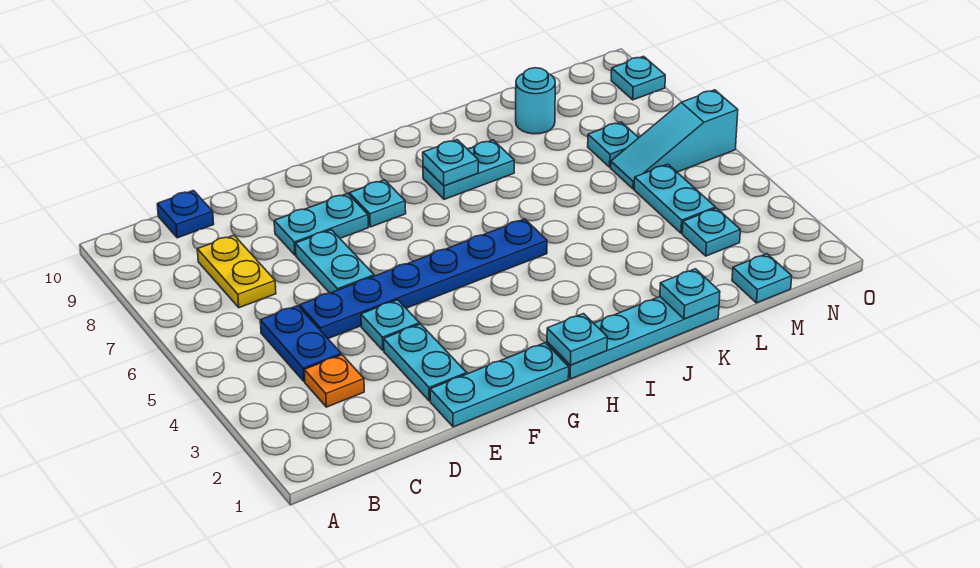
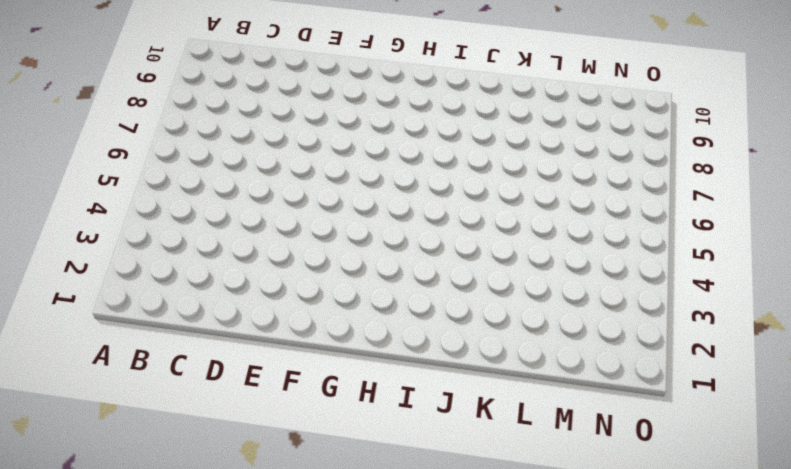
none -> orange 1x1 plate [304,355,364,407]
none -> blue 1x2 plate [260,306,341,381]
none -> yellow 1x2 plate [197,235,276,308]

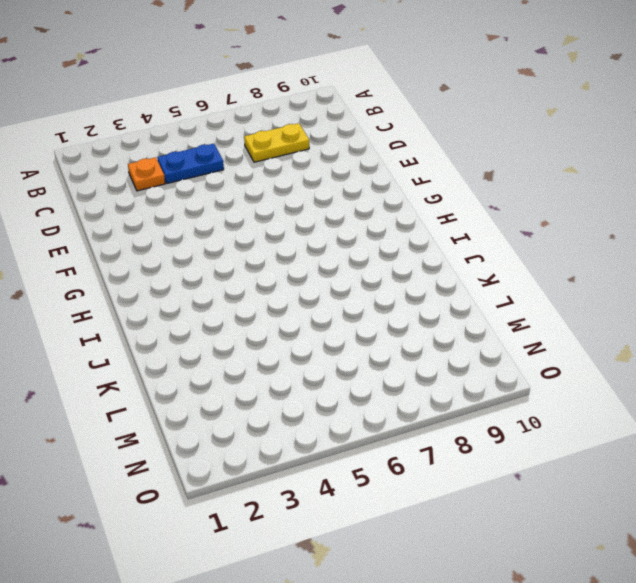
none -> blue 1x1 plate [157,190,214,238]
none -> blue 1x6 plate [300,219,547,339]
none -> cyan 1x3 plate [430,343,569,427]

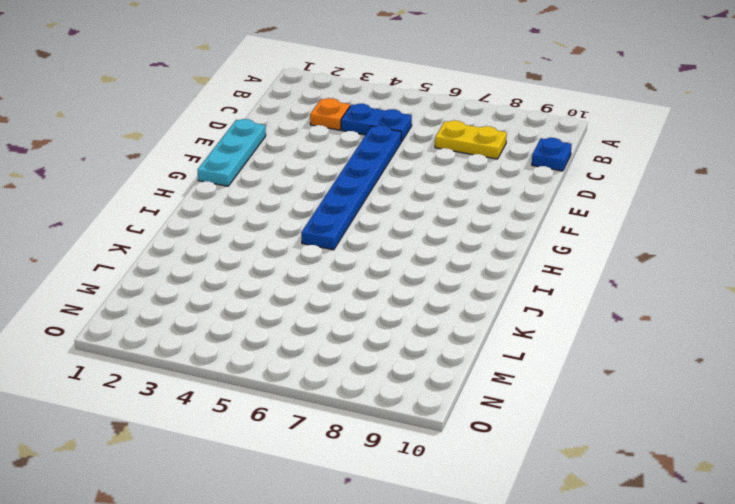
none -> cyan 1x2 plate [384,324,467,401]
none -> cyan 1x1 plate [361,300,420,350]
none -> cyan 1x2 plate [295,230,374,293]

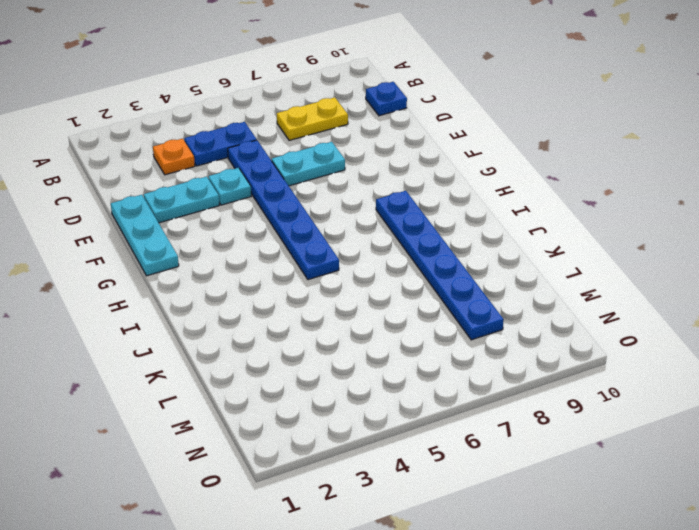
blue 1x6 plate [376,191,504,340] -> cyan 1x2 plate [423,140,514,199]
none -> cyan 1x2 plate [274,193,368,255]
none -> cyan 1x1 plate [349,180,406,227]
none -> cyan 1x4 plate [547,297,719,379]

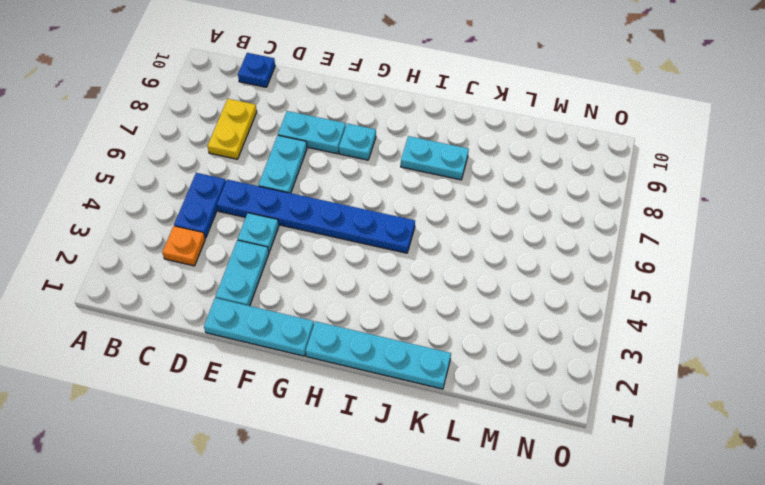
none -> cyan 1x1 round brick [516,68,555,134]
none -> cyan 1x1 plate [732,254,792,303]
none -> cyan 1x1 plate [682,208,740,256]

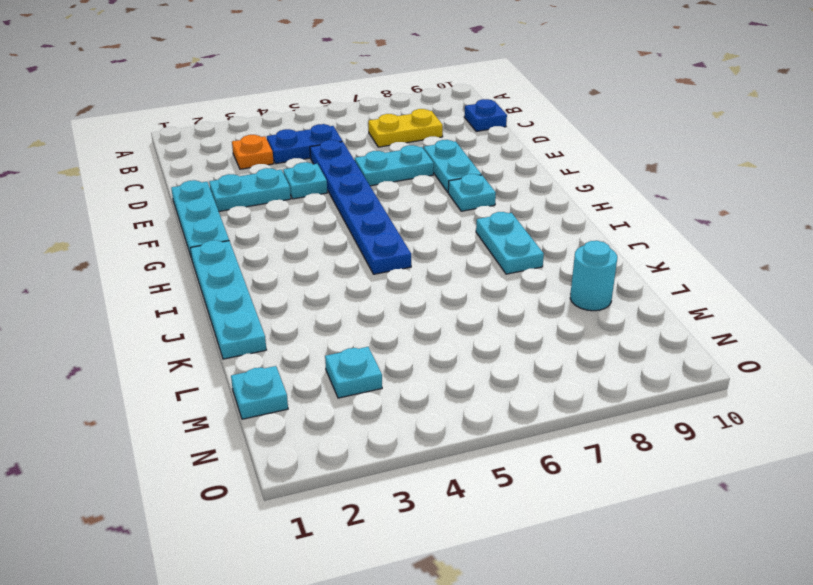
none -> cyan 1x2 plate [634,164,716,233]
none -> cyan 1x3 slope [611,90,738,189]
none -> cyan 1x1 plate [588,122,639,167]

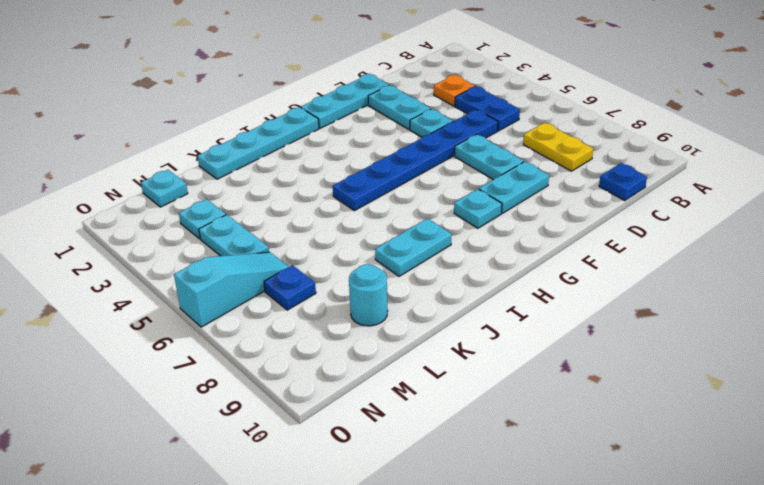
blue 1x1 plate [264,265,316,310] -> cyan 1x1 plate [588,122,639,167]
none -> cyan 1x1 plate [611,56,665,100]
none -> cyan 1x1 plate [547,314,607,365]
none -> cyan 1x1 plate [423,140,478,186]

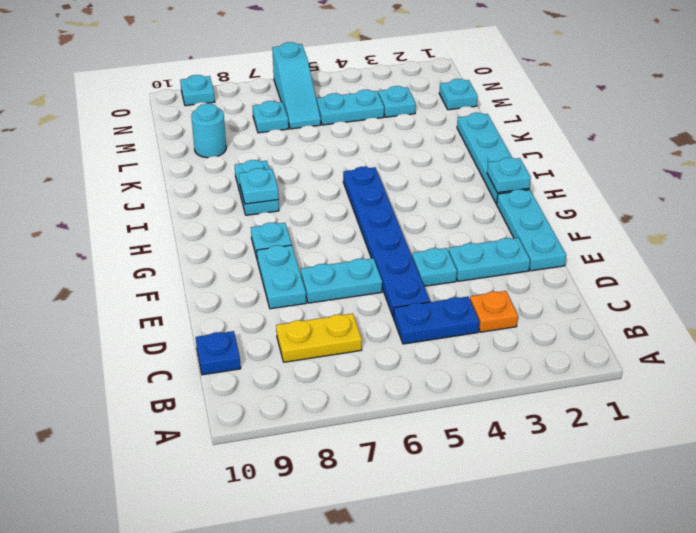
none -> cyan 1x1 plate [660,269,720,319]

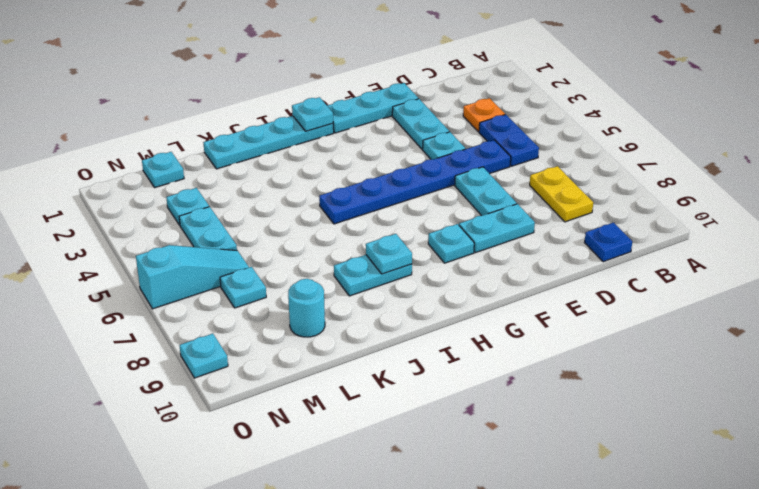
none -> cyan 1x1 plate [660,269,720,319]

